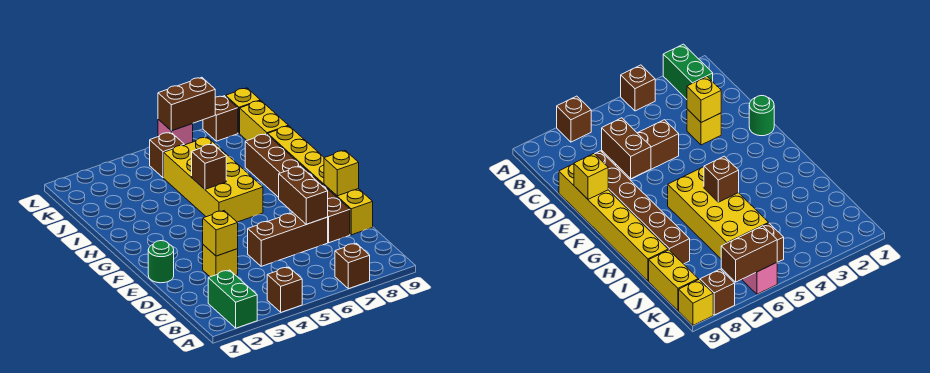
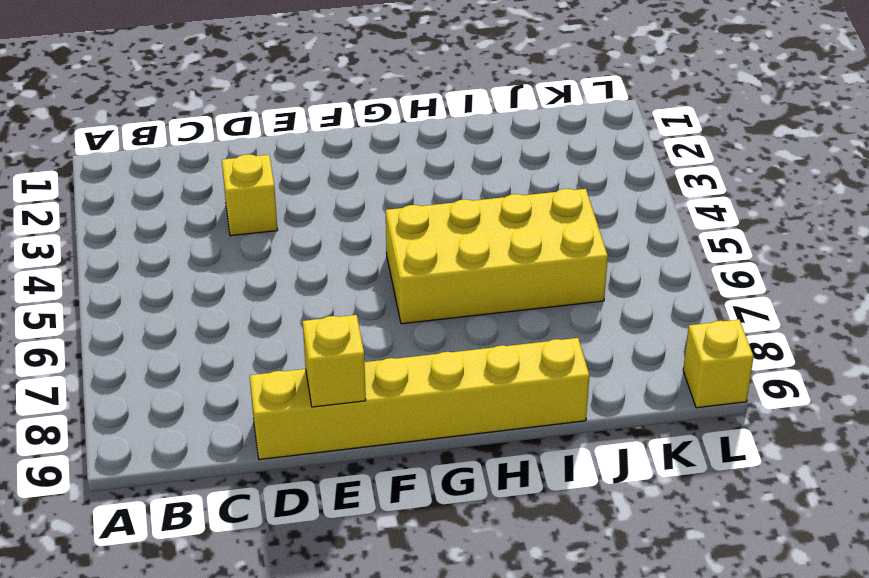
none -> green 1x2 brick [208,270,257,328]
none -> brown 1x1 brick [267,267,302,312]
none -> brown 1x1 brick [335,243,370,289]

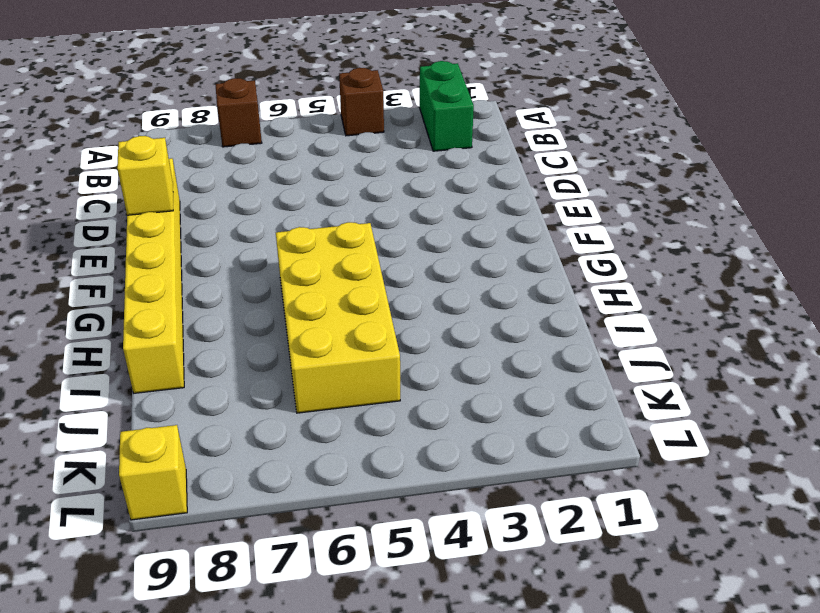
none -> yellow 1x1 brick [203,245,238,277]
none -> brown 1x3 brick [248,213,328,266]
none -> brown 1x6 brick [245,134,350,243]

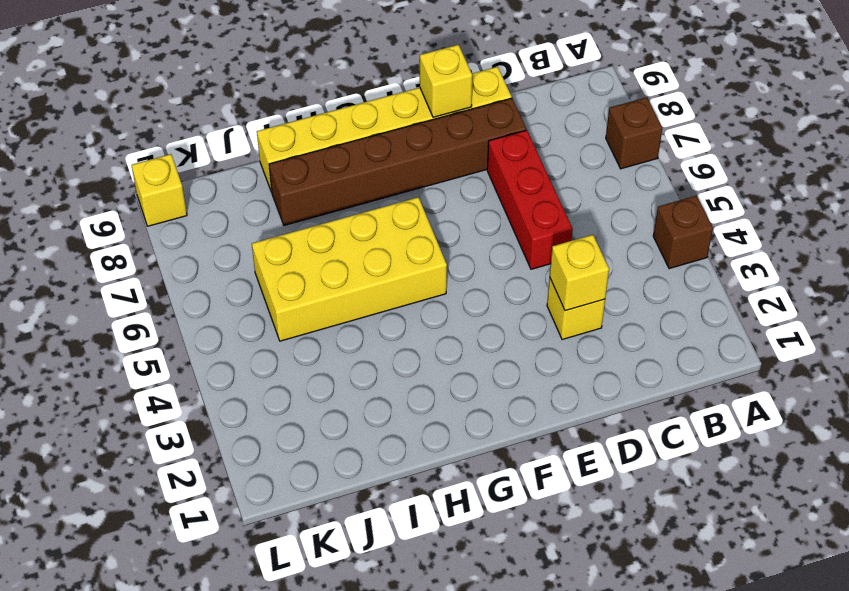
red 1x3 brick [487,130,573,269] -> brown 1x3 brick [248,213,328,266]
none -> green 1x2 brick [208,270,257,328]
none -> green 1x1 round brick [148,241,174,283]
none -> yellow 1x2 brick [240,101,288,140]

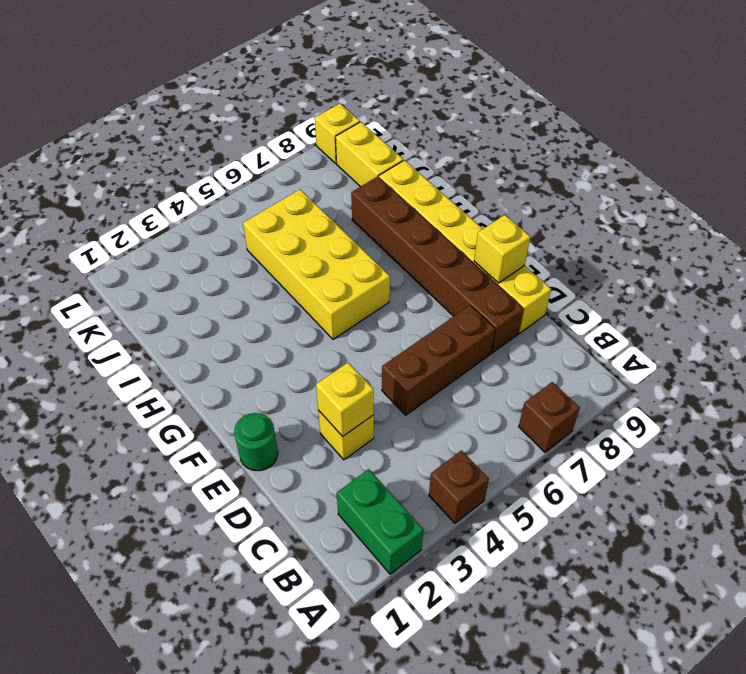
none -> brown 1x1 brick [150,132,184,178]
none -> pink 1x1 brick [158,119,193,145]
none -> brown 1x1 brick [203,96,238,141]

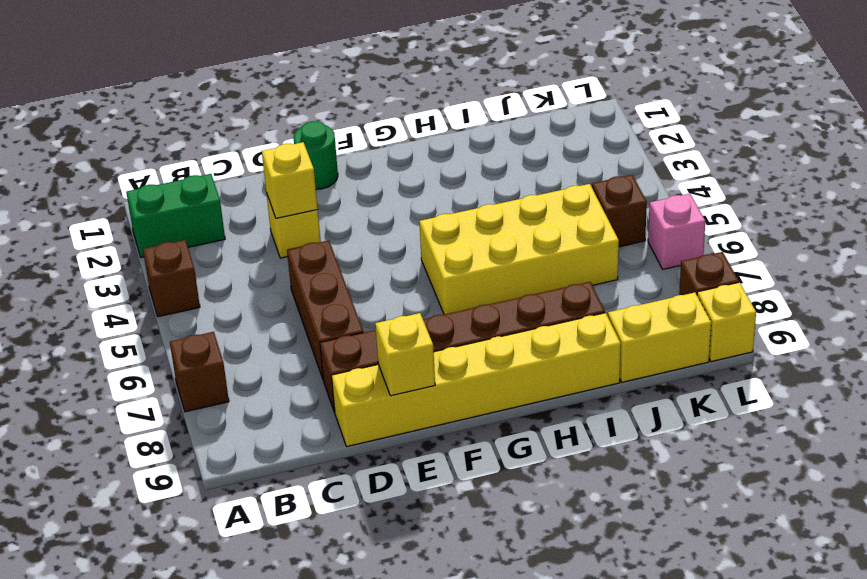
none -> brown 1x2 brick [279,166,328,224]
none -> brown 1x1 brick [192,144,226,189]
none -> brown 1x2 brick [158,77,215,131]

